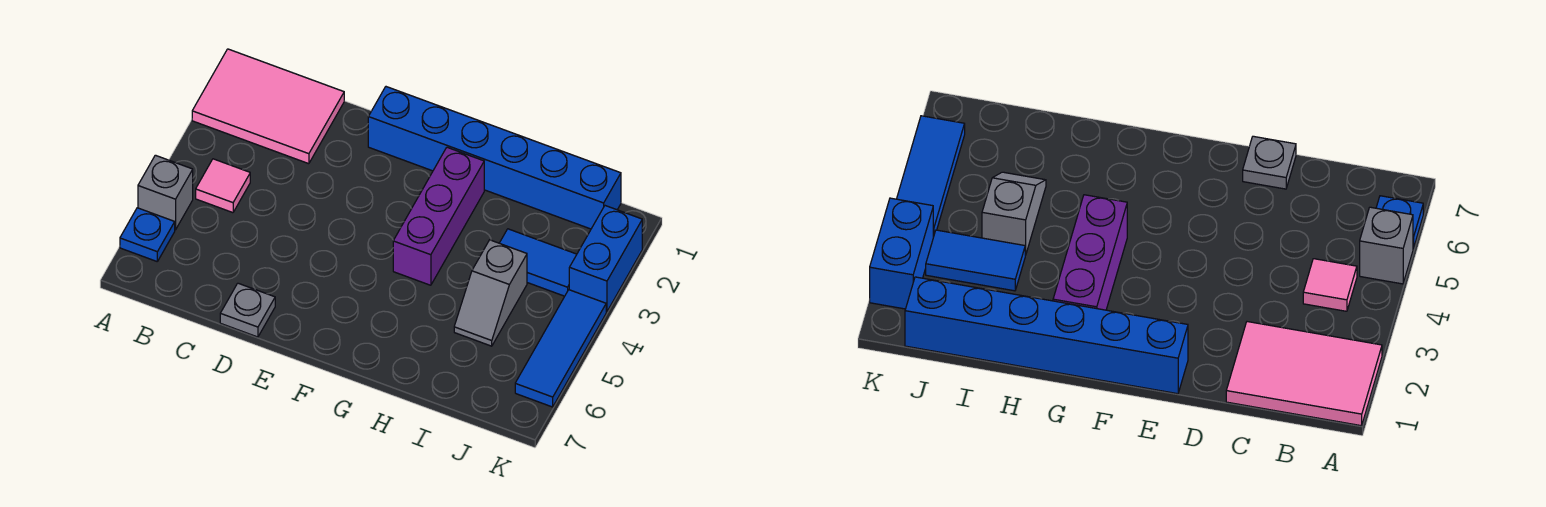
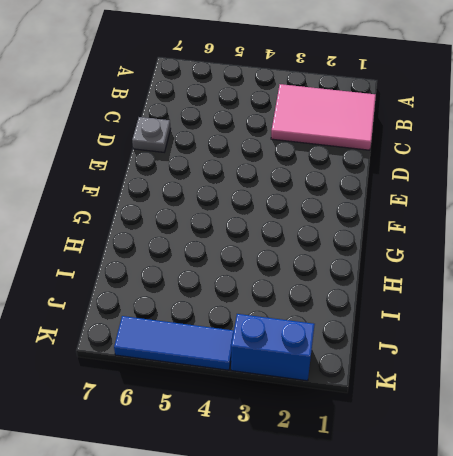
pink 2x3 tile [271,84,376,150] -> pink 2x3 tile turned to [192,49,344,164]
none -> grey 1x1 brick [138,155,193,230]
none -> blue 1x1 plate [120,208,175,261]

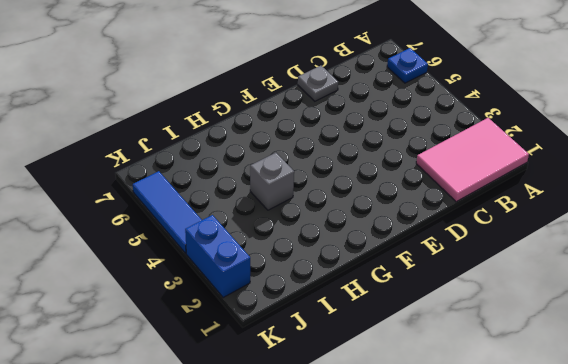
grey 1x1 brick [250,153,294,210] -> grey 1x1 brick moved to [138,155,193,230]
none -> pink 1x1 tile [196,159,250,213]
none -> blue 1x6 brick [368,87,621,229]

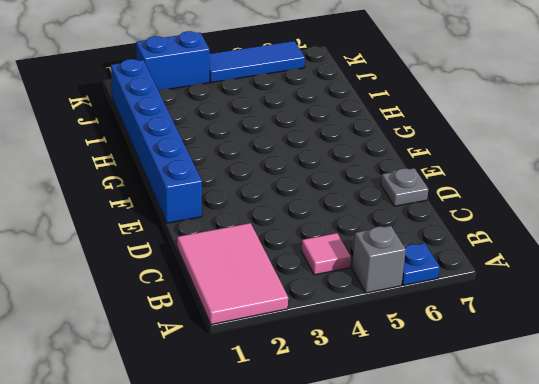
none -> purple 1x3 brick [393,147,484,285]
none -> blue 1x2 tile [500,229,577,296]

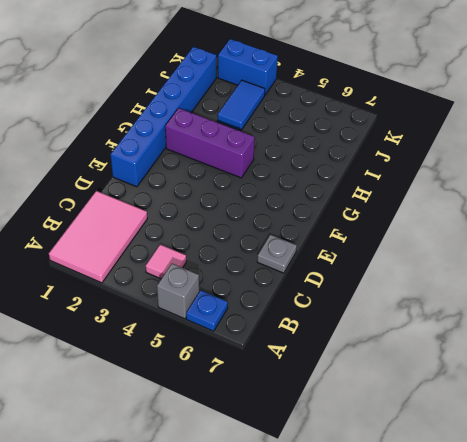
none -> grey 1x2 slope [454,240,527,346]
none -> blue 1x3 tile [515,290,606,407]

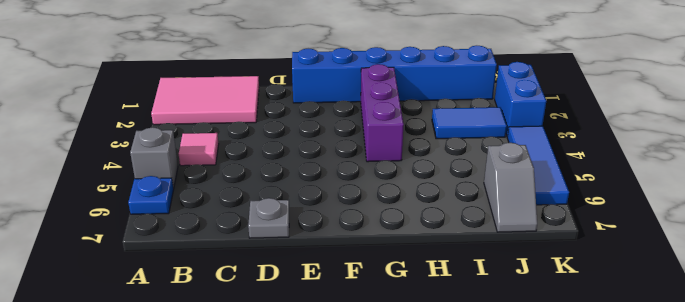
grey 1x2 slope [484,143,537,232] -> grey 1x2 slope moved to [454,240,527,346]

